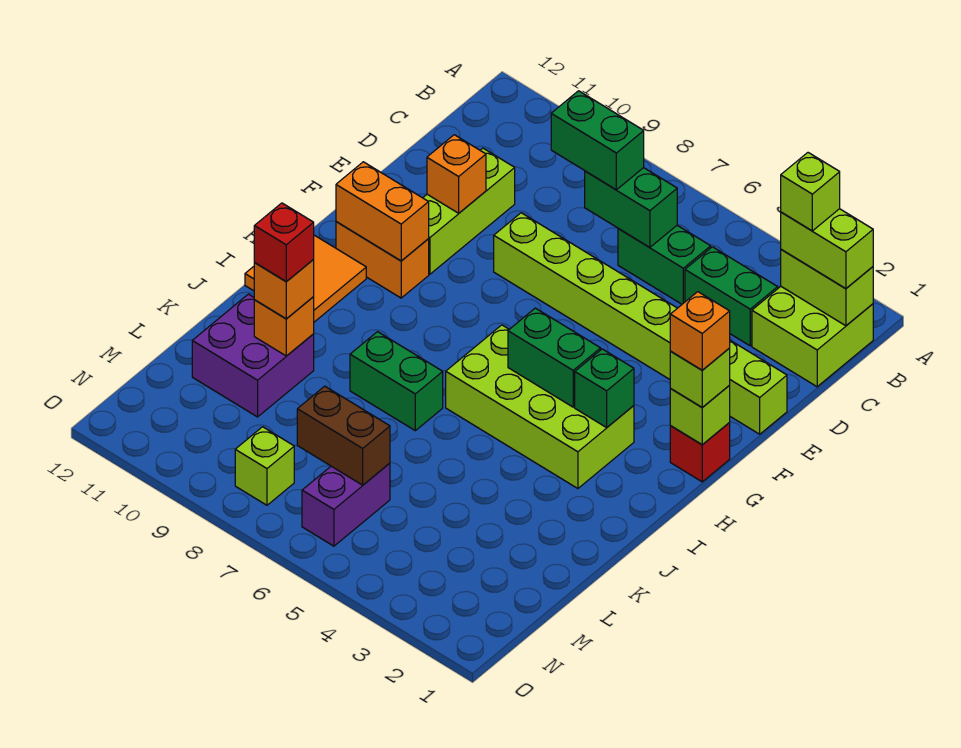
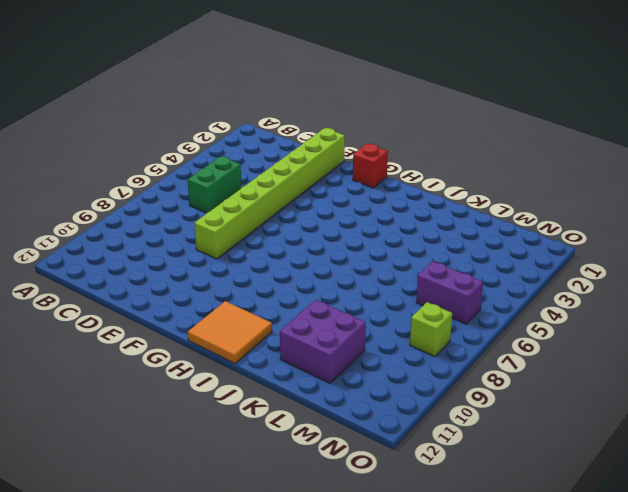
none -> lime 2x2 brick [752,287,873,387]
none -> green 1x2 brick [685,247,778,346]
none -> lime 1x3 brick [423,148,515,274]

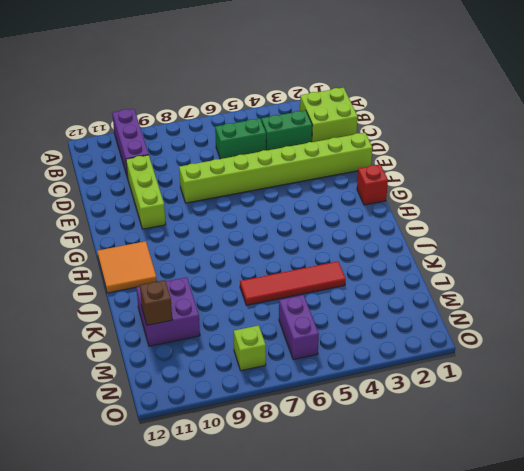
purple 1x3 brick [112,109,149,178] -> none
red 1x4 tile [240,261,346,306] -> none
brown 1x1 brick [140,280,172,325] -> none
none -> orange 1x2 brick [336,222,429,298]
none -> lime 2x4 brick [446,325,634,489]
none -> green 1x2 brick [350,332,443,431]

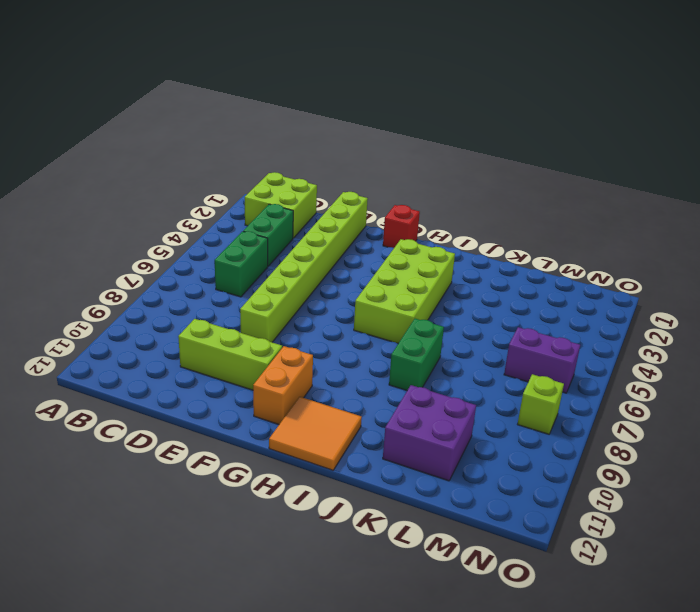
none -> lime 1x2 brick [781,250,873,326]
none -> green 1x2 brick [585,168,677,247]
none -> orange 1x1 brick [427,135,486,213]

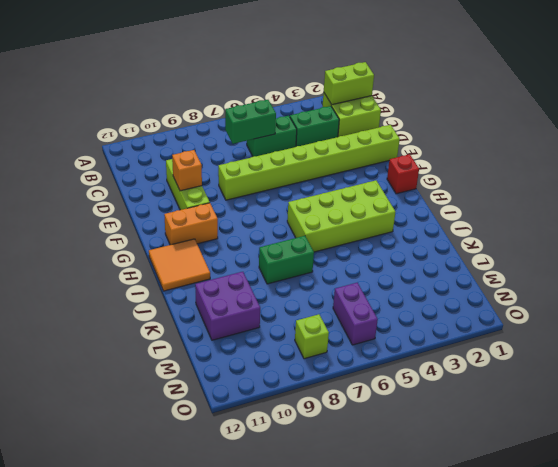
none -> lime 1x1 brick [670,386,730,445]
none -> orange 1x2 brick [336,162,429,261]
none -> green 1x1 brick [575,349,634,427]

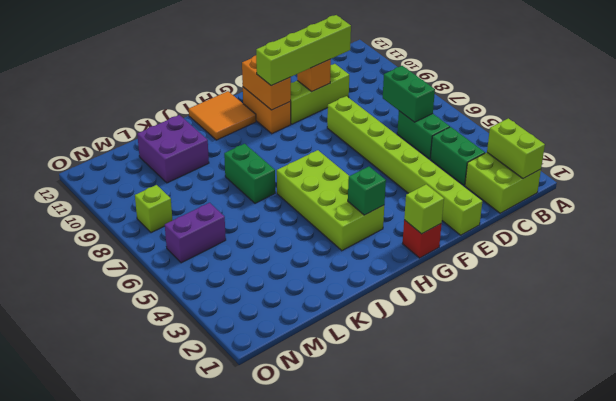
lime 1x4 brick [256,15,351,86] -> none
none -> green 1x2 brick [508,308,601,407]
none -> orange 1x1 brick [254,297,314,356]
none -> brown 1x2 brick [297,386,390,485]

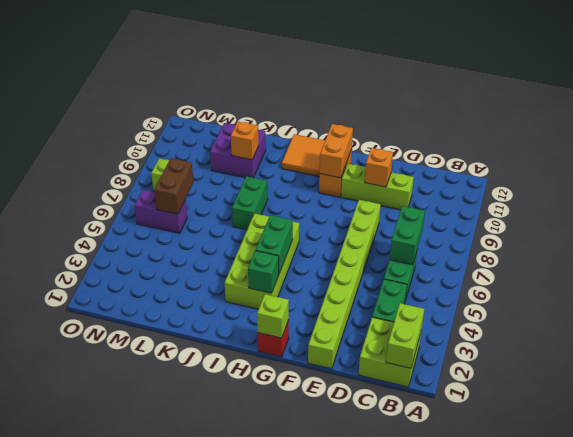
none -> lime 1x2 brick [781,209,873,288]
none -> green 1x2 brick [551,91,644,190]
none -> lime 1x1 brick [670,348,730,407]

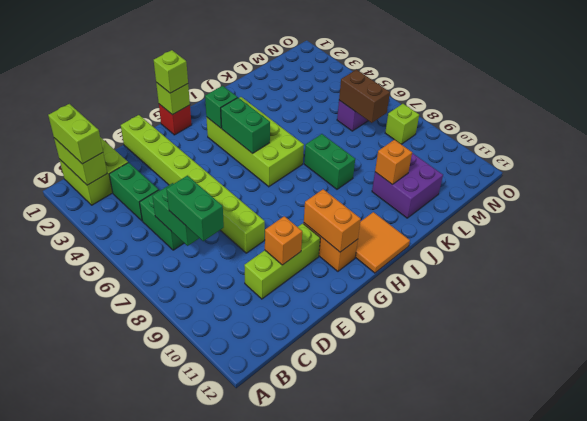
none -> orange 1x1 brick [254,260,314,319]
none -> lime 1x1 brick [781,153,840,231]
none -> orange 1x1 brick [670,292,730,370]

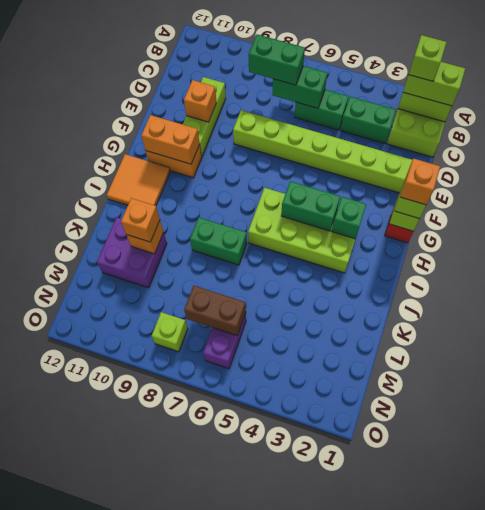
none -> red 1x1 brick [254,203,314,282]

